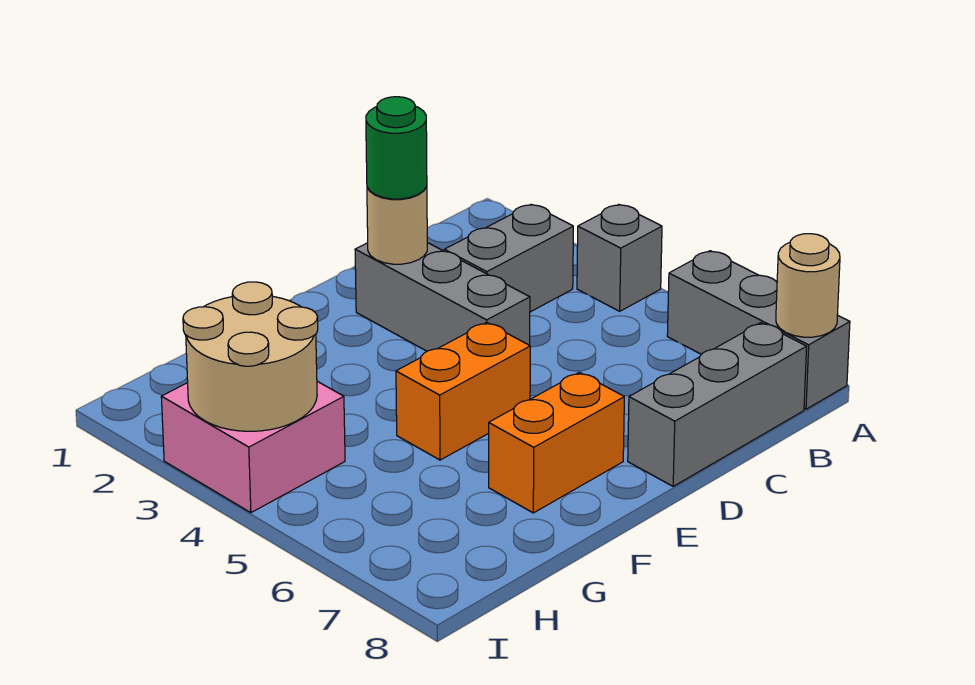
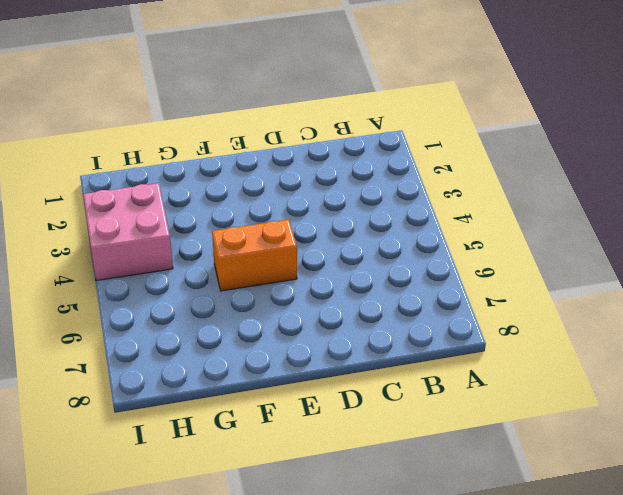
none -> grey 1x1 brick [577,205,662,311]
none -> grey 1x3 brick [667,251,850,409]
none -> grey 1x2 brick [444,204,573,312]

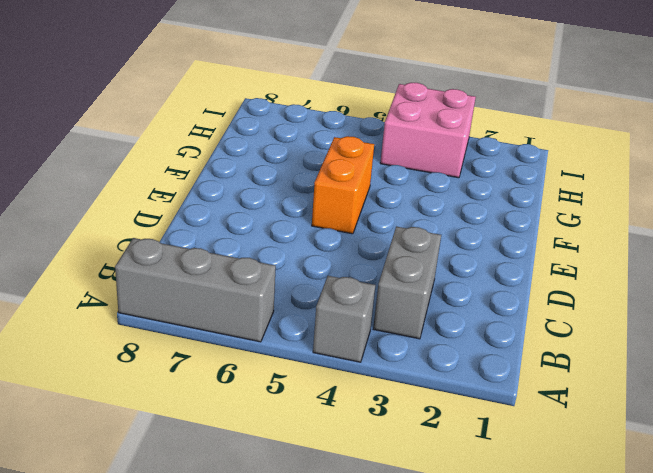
none -> grey 1x3 brick [628,323,807,486]
none -> grey 1x3 brick [355,243,530,351]
none -> orange 1x2 brick [489,372,624,513]

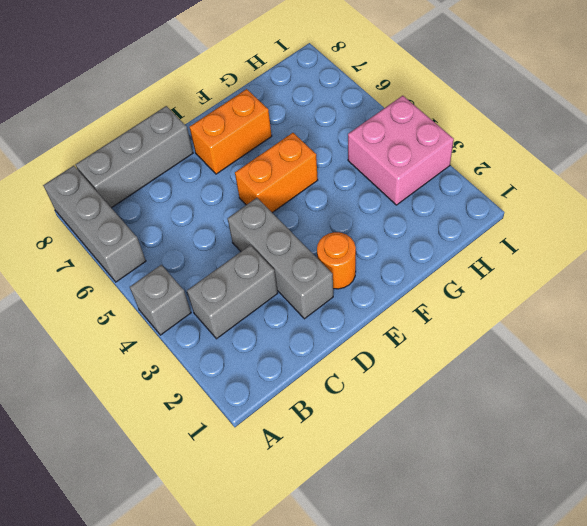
orange 1x1 round brick [317,232,356,289] -> none
none -> tan 1x1 round brick [776,234,840,337]
none -> tan 1x1 round brick [367,187,427,264]
none -> tan 2x2 round brick [183,282,318,431]

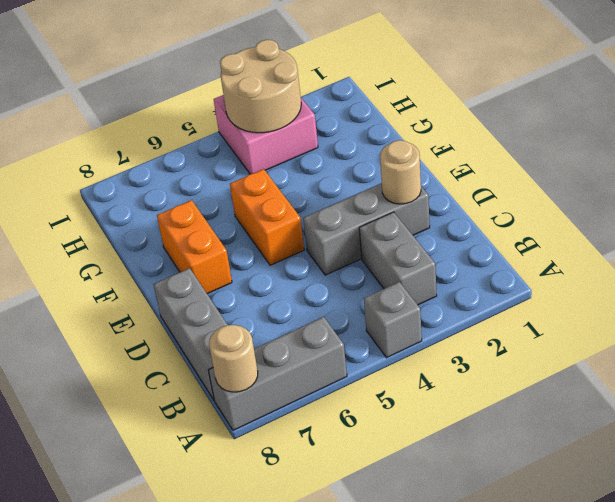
none -> green 1x1 round brick [366,97,427,199]

